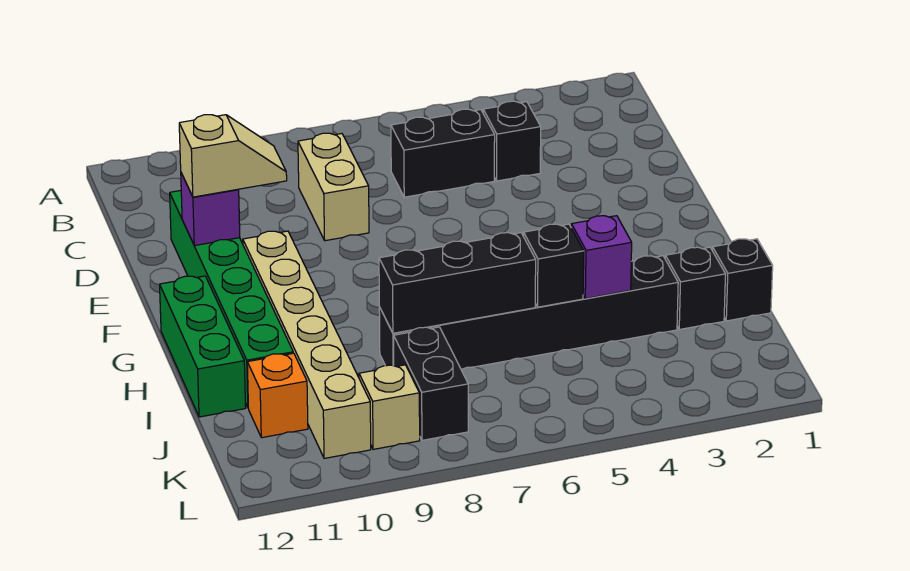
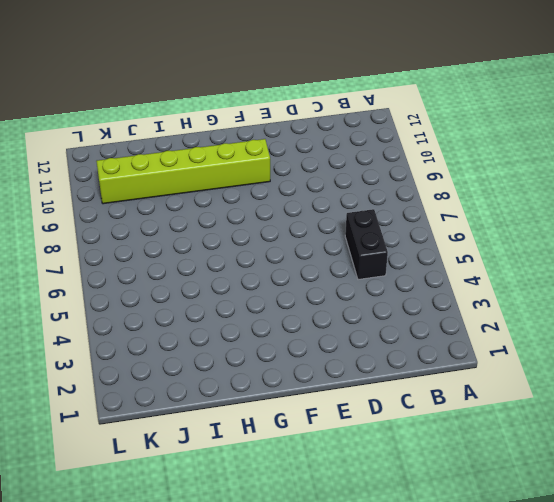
lime 1x6 brick [96,139,270,204] -> tan 1x6 brick [243,231,371,458]
none -> black 1x1 brick [483,101,541,181]
none -> tan 1x2 brick [298,133,369,241]
none -> green 1x6 brick [170,191,293,407]

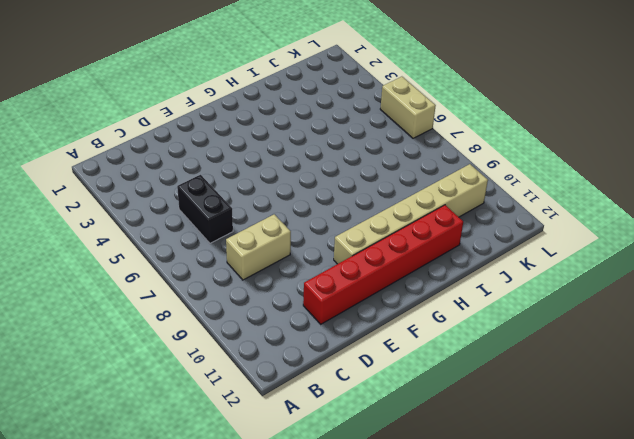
red 1x6 brick [303,205,463,324] -> green 1x6 brick [170,191,293,407]
tan 1x2 brick [380,77,436,138] -> none
none -> black 1x1 brick [483,101,541,181]
none -> green 1x3 brick [160,276,246,417]
none -> black 1x1 brick [712,239,773,321]

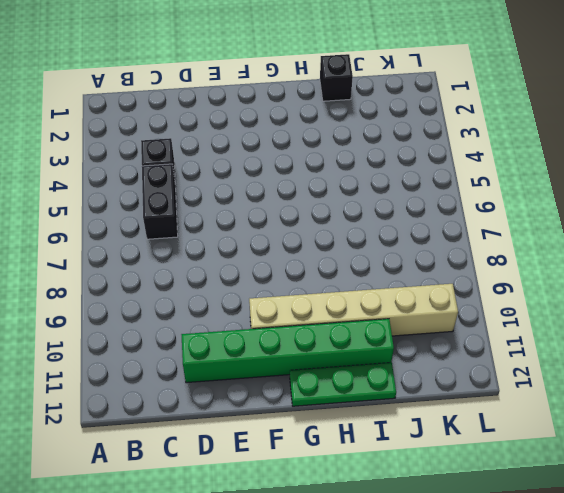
green 1x3 plate [290,362,396,406] -> green 1x3 brick [160,276,246,417]
none -> tan 1x2 brick [298,133,369,241]
none -> black 1x1 brick [665,247,726,329]
none -> black 1x6 brick [379,256,678,369]

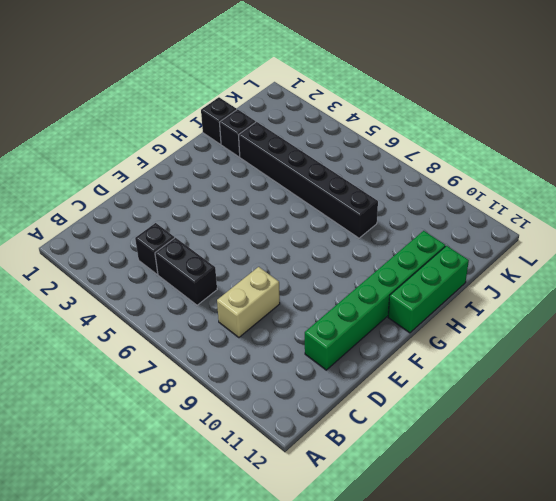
none -> tan 1x6 brick [243,231,371,458]
none -> black 1x2 brick [394,327,468,440]
none -> orange 1x1 brick [247,353,308,438]

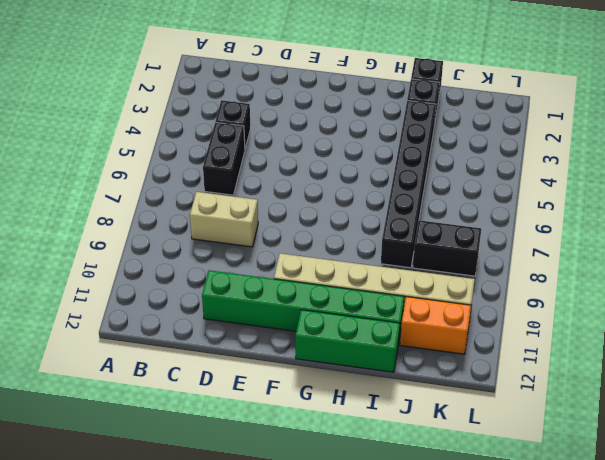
orange 1x2 brick [400,297,471,354] -> orange 1x1 brick [247,353,308,438]
none -> tan 1x1 brick [359,365,420,449]
none -> purple 1x1 brick [181,173,240,246]
none -> purple 1x1 brick [571,216,632,299]

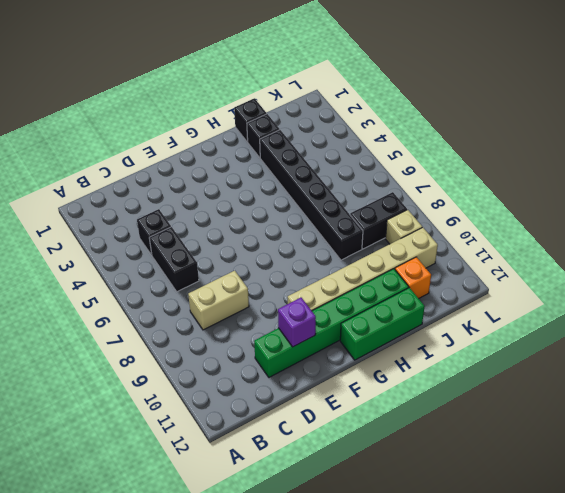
none -> purple 1x1 brick [571,216,632,299]
none -> black 1x1 brick [524,224,584,307]
none -> black 1x3 brick [379,233,536,333]

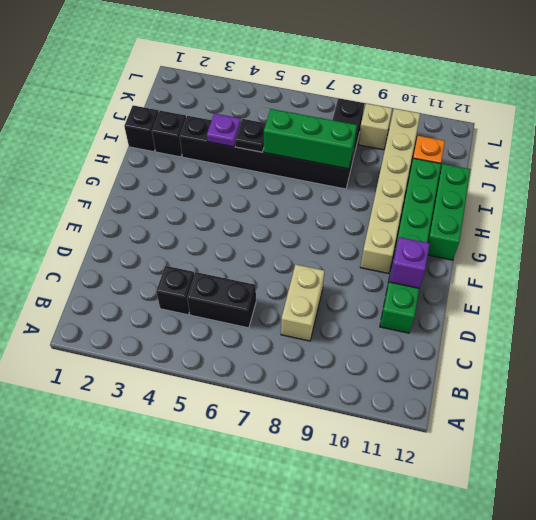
purple 1x1 plate [207,113,241,147] -> purple 1x1 brick [571,216,632,299]
black 1x1 plate [235,119,266,152] -> black 1x1 brick [524,224,584,307]
green 1x3 brick [264,109,357,169] -> black 1x3 brick [379,233,536,333]
none -> tan 1x2 slope [179,115,287,197]

